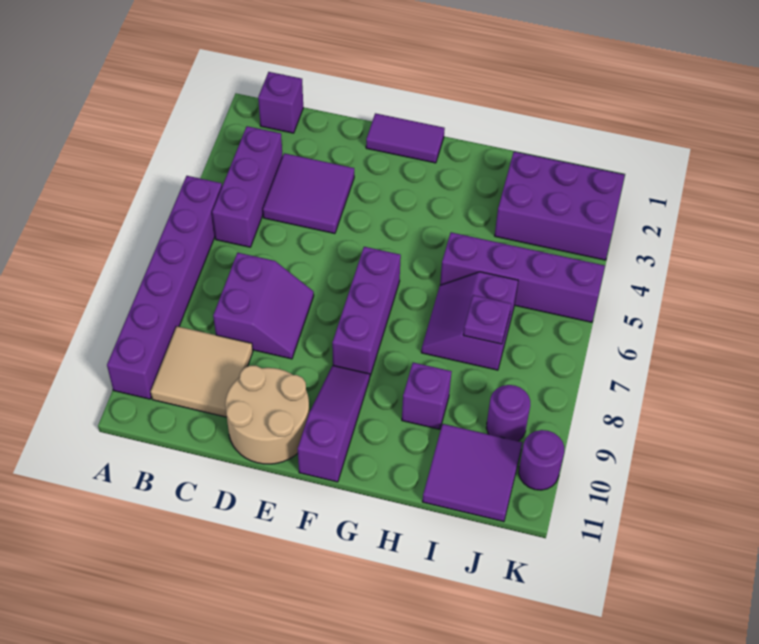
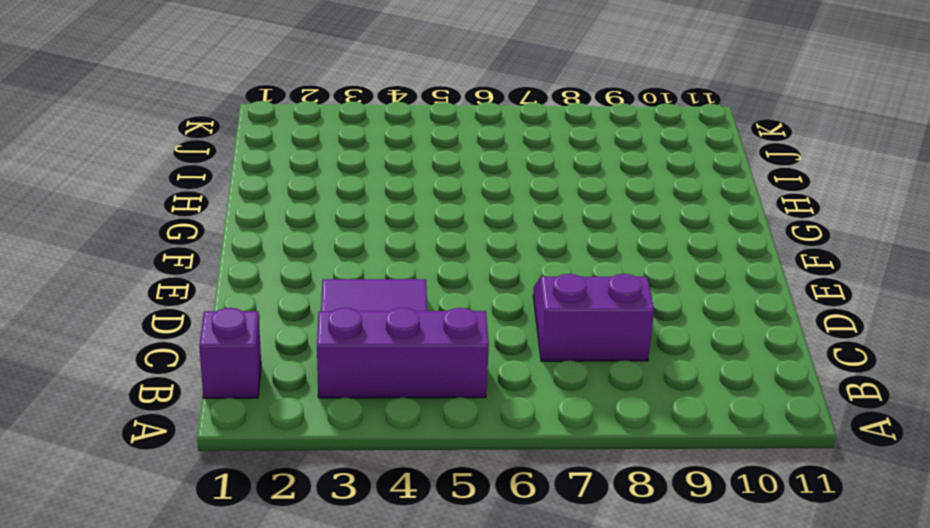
none -> purple 1x6 brick [107,176,222,399]
none -> tan 2x2 tile [151,326,253,417]
none -> tan 2x2 round brick [225,366,309,464]

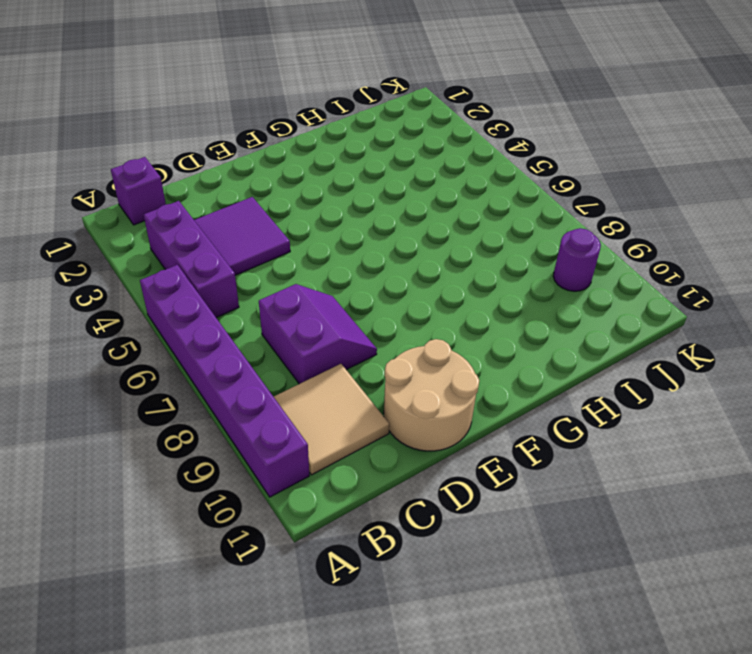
none -> purple 1x2 tile [366,113,445,163]
none -> purple 1x3 brick [332,247,401,376]
none -> purple 1x3 slope [298,365,370,482]

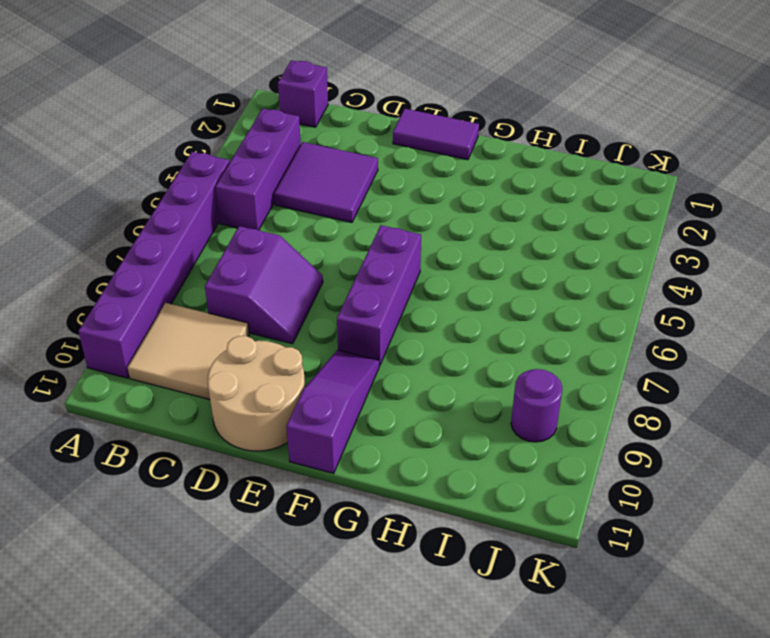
none -> purple 1x4 brick [440,232,605,322]
none -> purple 2x2 slope [421,272,518,370]
none -> purple 1x1 brick [402,363,452,429]

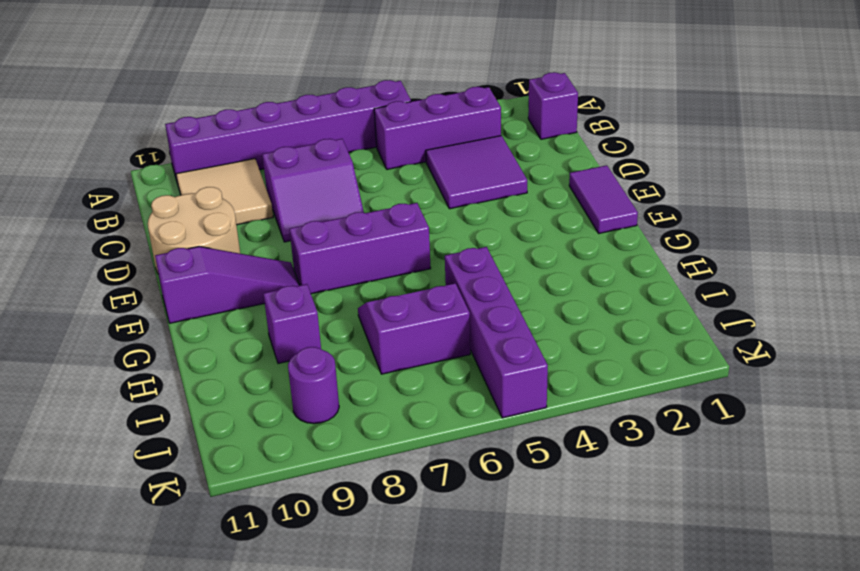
none -> purple 2x3 brick [495,152,625,260]
none -> purple 2x2 tile [423,424,522,522]
none -> purple 1x1 round brick [519,430,564,490]

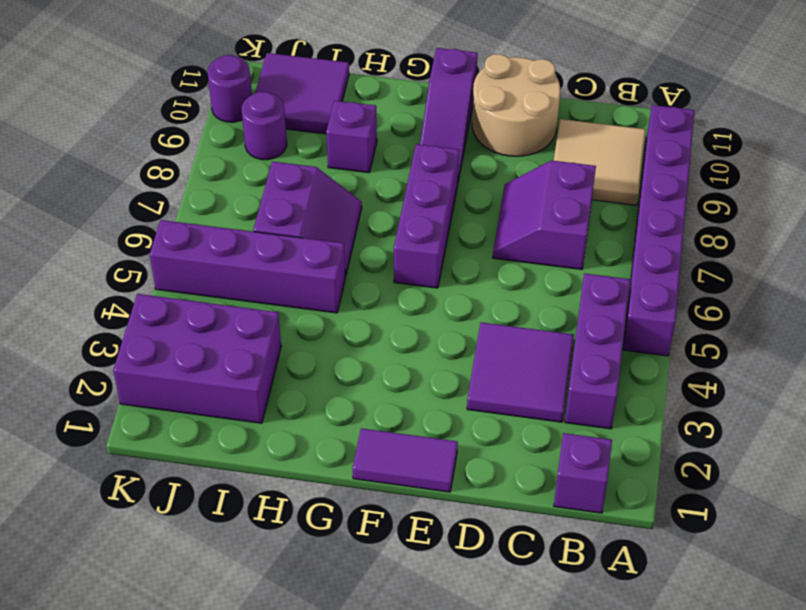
none -> purple 1x1 plate [463,295,511,344]

